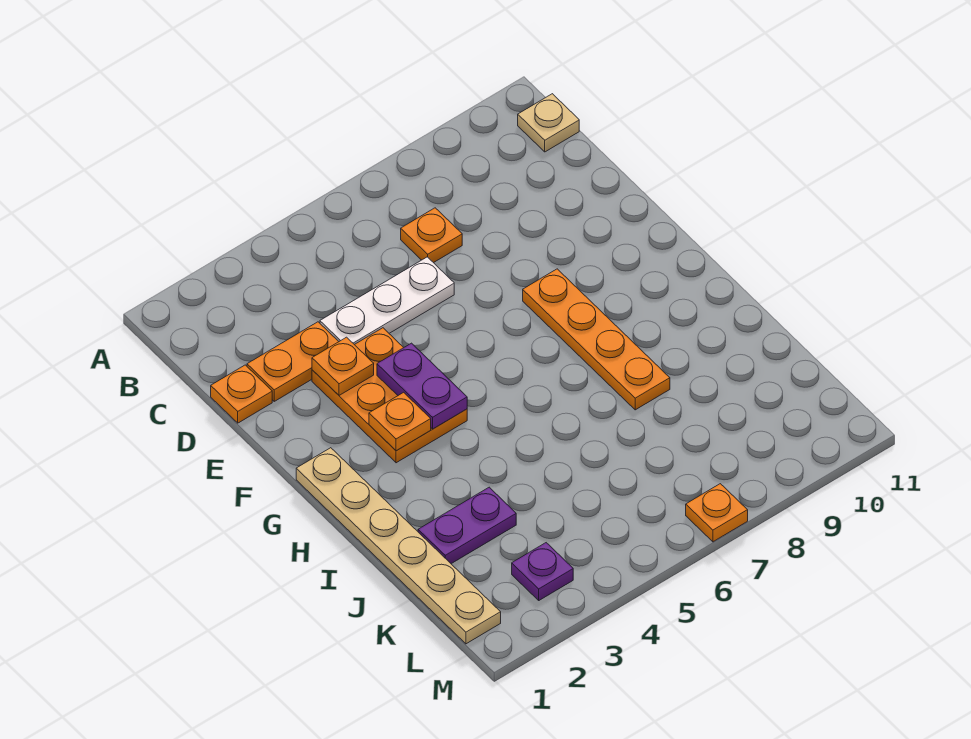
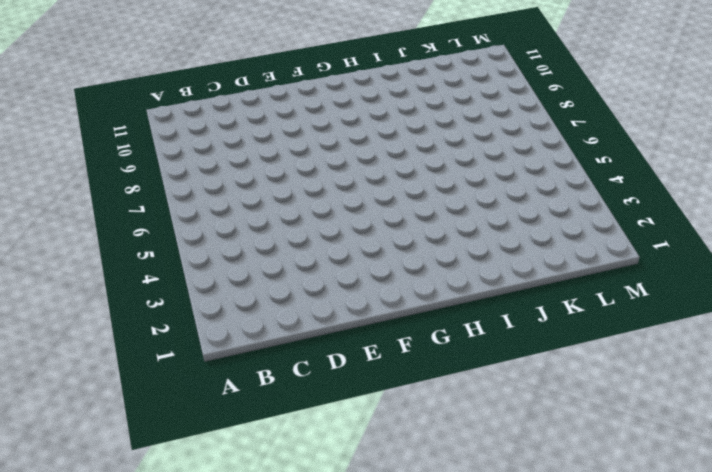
none -> tan 1x1 plate [518,94,579,152]
none -> orange 1x1 plate [401,208,462,263]
none -> orange 1x1 plate [211,365,272,423]

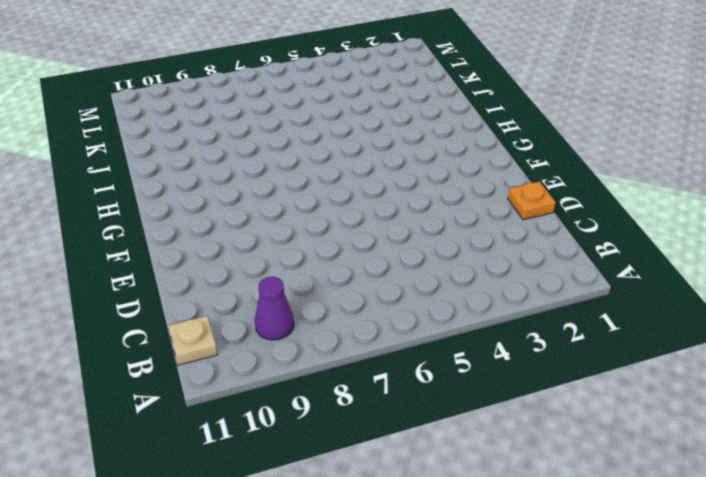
purple 1x1 cone [255,277,294,340] -> none
none -> orange 1x1 plate [401,208,462,263]
none -> orange 1x2 plate [247,322,339,401]
none -> white 1x3 plate [320,257,454,345]

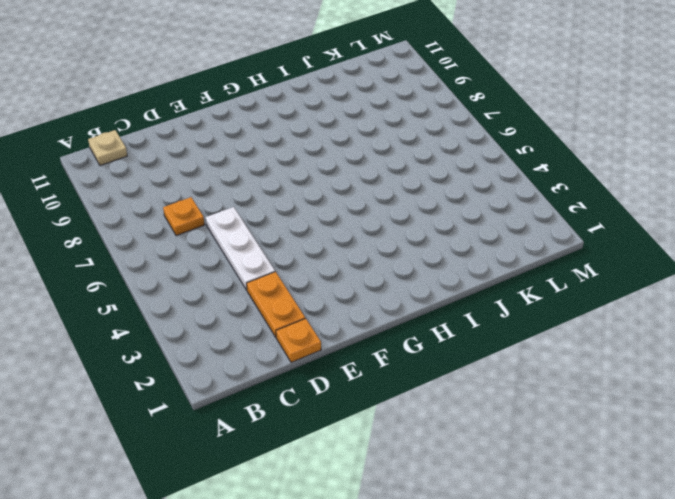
none -> orange 2x3 plate [312,328,467,463]
none -> orange 1x4 plate [523,269,670,410]
none -> tan 1x6 plate [296,448,501,644]

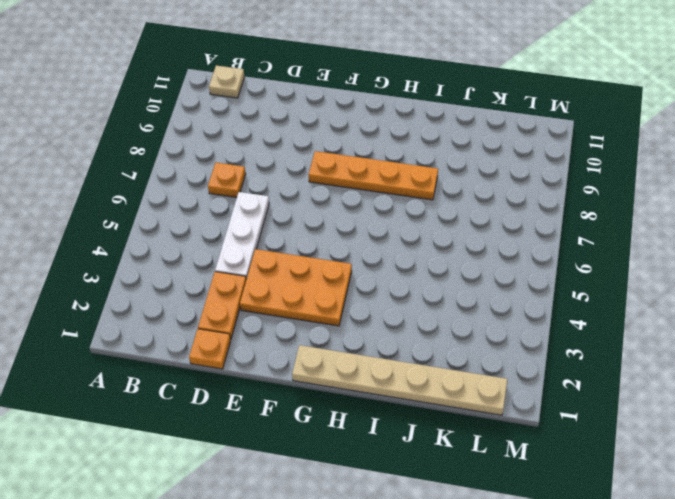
none -> purple 1x2 plate [418,487,516,564]
none -> purple 1x1 plate [512,543,573,600]
none -> orange 1x1 plate [686,484,748,542]

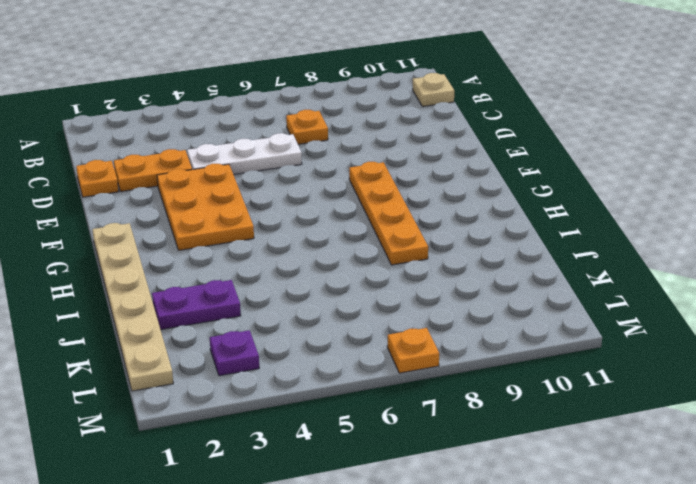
none -> orange 1x1 plate [312,337,374,395]
none -> purple 1x2 plate [377,343,467,429]
none -> orange 1x1 plate [369,392,431,451]

